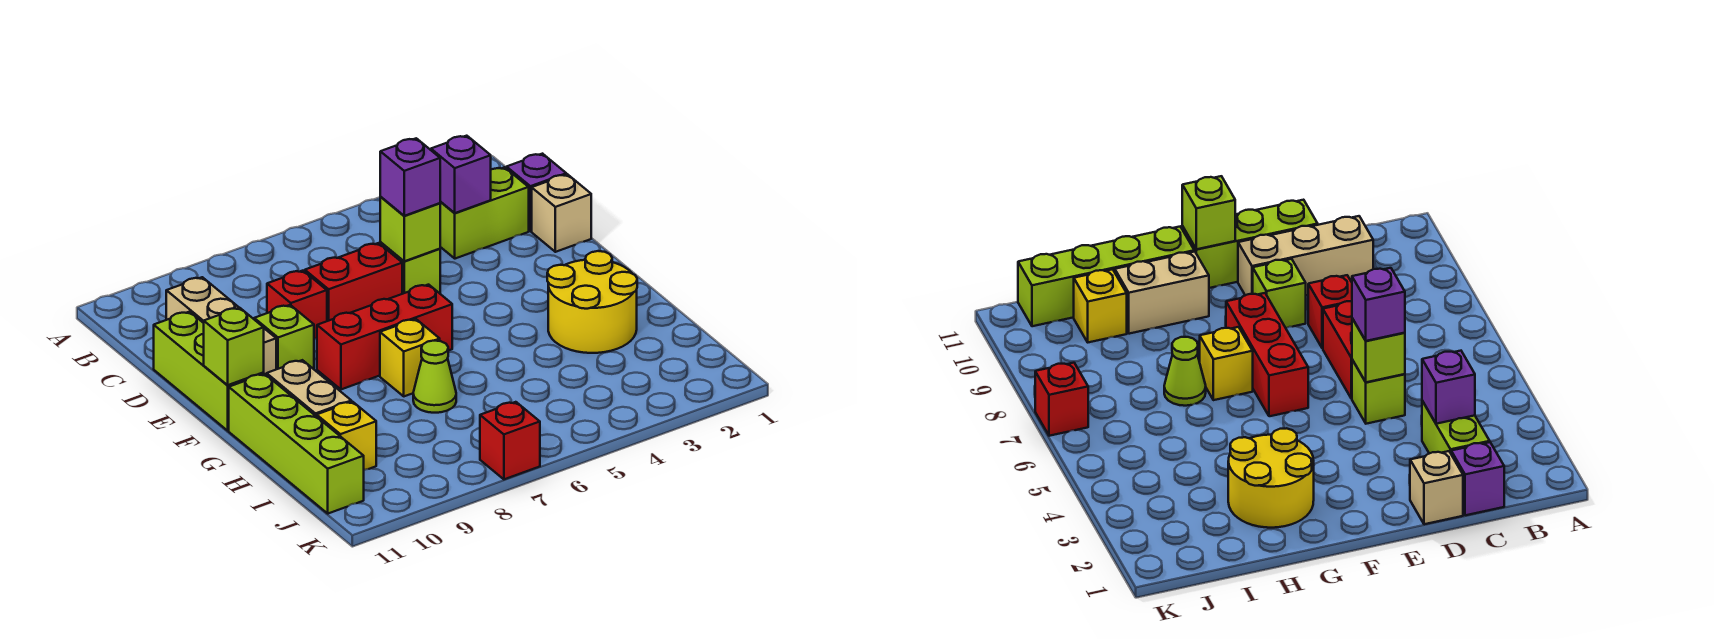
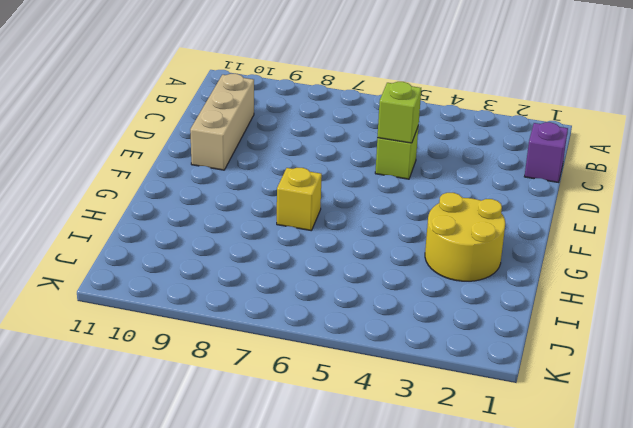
none -> lime 1x2 brick [440,167,529,259]
none -> tan 1x1 brick [532,174,591,252]
none -> red 1x2 brick [305,243,402,321]

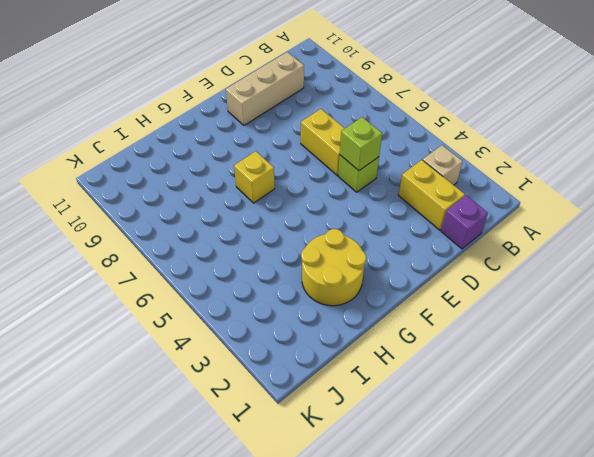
tan 1x1 brick [423,145,463,185] -> tan 1x1 brick moved to [532,174,591,252]
yellow 1x2 brick [399,160,465,230] -> lime 1x2 brick [440,167,529,259]
yellow 1x2 brick [301,109,345,175] -> red 1x2 brick [305,243,402,321]
none -> red 1x1 brick [267,271,327,339]
none -> lime 1x3 brick [154,312,264,431]
none -> lime 1x1 brick [254,305,314,369]

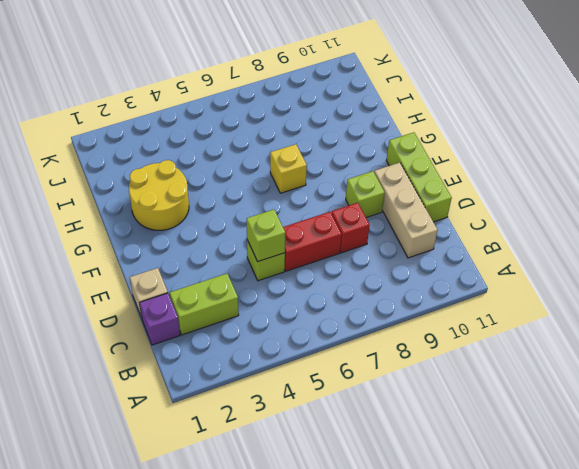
none -> red 1x3 brick [317,285,452,389]
none -> tan 1x2 brick [267,360,351,417]
none -> lime 1x4 brick [229,374,364,514]

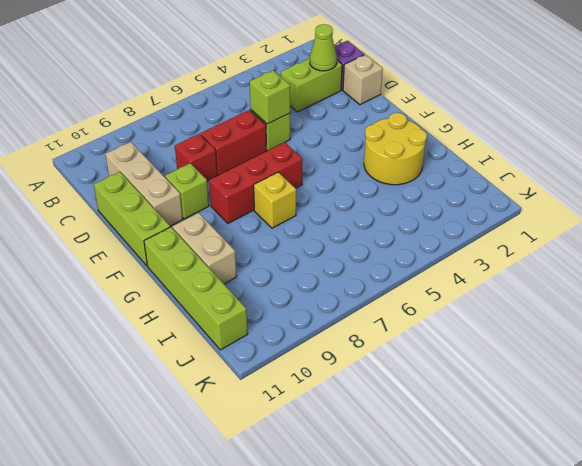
lime 1x1 cone [310,24,337,71] -> lime 1x1 cone moved to [413,340,456,413]
none -> yellow 1x1 brick [317,402,376,470]
none -> red 1x1 brick [480,402,540,479]
none -> purple 1x1 brick [431,136,491,213]

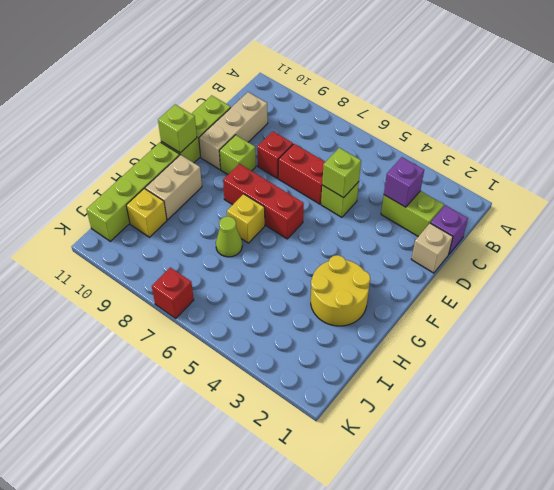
none -> purple 1x1 brick [380,138,440,216]

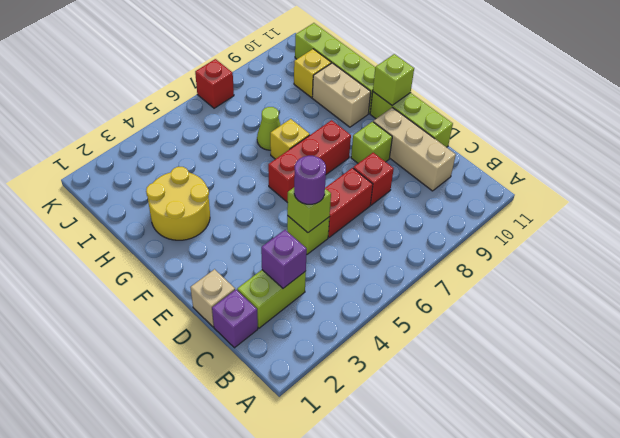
purple 1x1 round brick [294,156,326,204] -> purple 1x1 brick [380,138,440,216]

